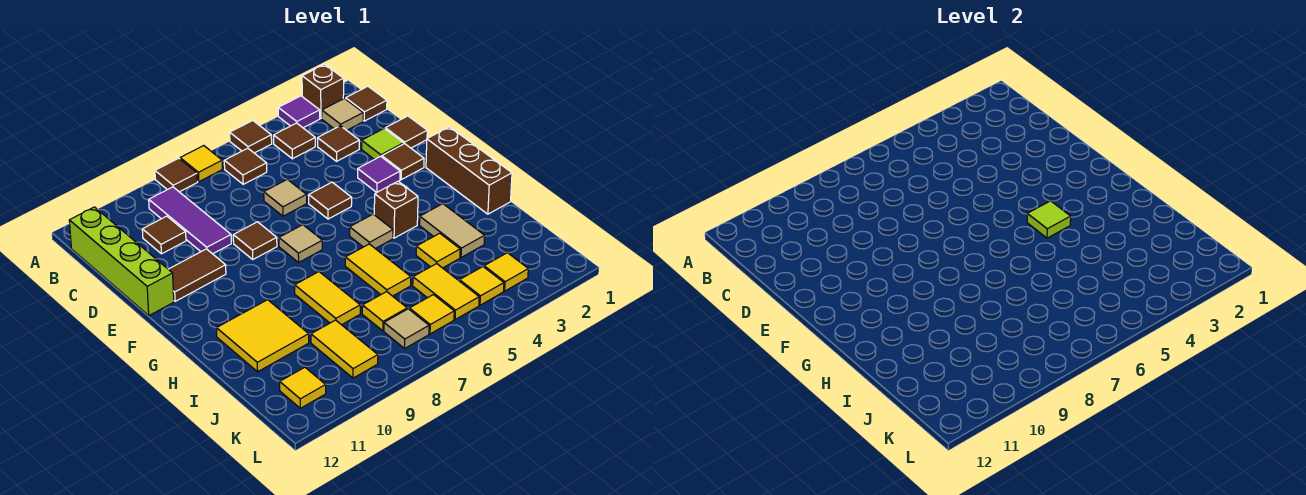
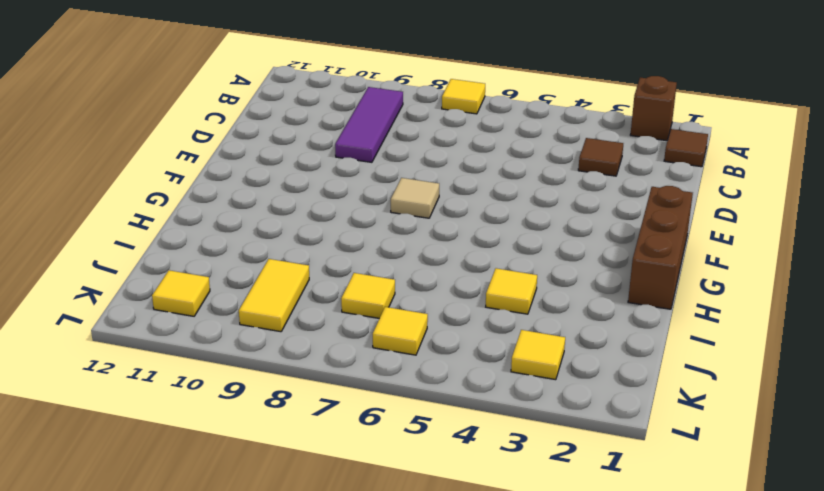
none -> purple 1x1 tile [278,96,320,128]
none -> brown 1x1 tile [230,121,272,153]
none -> brown 1x1 tile [155,158,198,192]
none -> tan 1x1 tile [322,98,363,130]

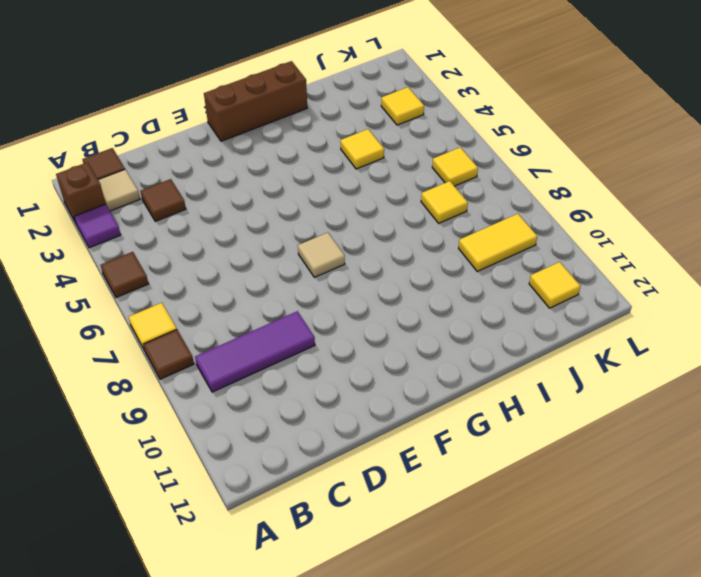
none -> brown 1x1 tile [274,123,315,159]
none -> brown 1x1 tile [224,148,267,184]
none -> lime 1x4 brick [69,207,174,315]
none -> brown 1x1 tile [142,216,186,254]

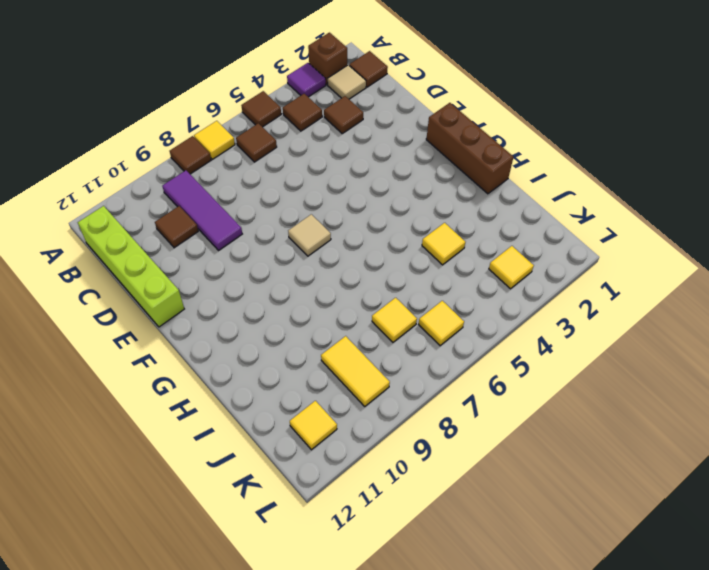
none -> brown 1x1 tile [385,116,427,148]
none -> lime 1x1 tile [361,128,404,160]
none -> tan 1x1 tile [264,179,307,216]
none -> brown 1x1 tile [382,144,424,180]

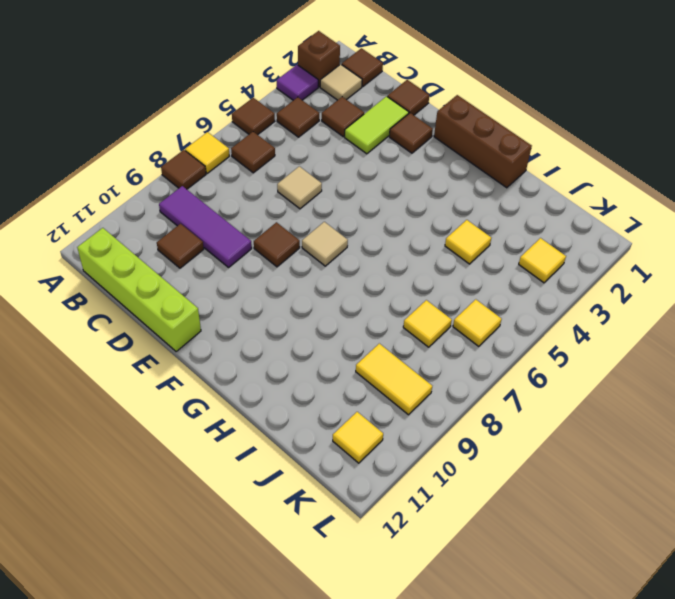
lime 1x2 tile [345,96,409,154] -> lime 1x1 tile [361,128,404,160]
none -> purple 1x1 tile [358,156,400,193]
none -> brown 1x1 tile [309,182,352,219]
none -> brown 1x2 tile [168,249,226,301]
none -> brown 1x1 brick [374,181,418,238]

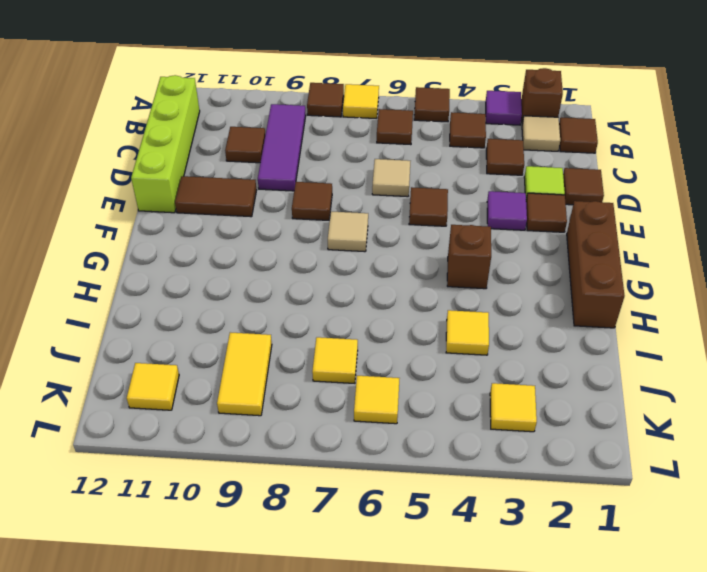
none -> tan 1x1 tile [350,214,393,249]
none -> tan 1x2 tile [420,204,485,257]
none -> yellow 1x2 tile [345,244,411,296]
none -> yellow 1x2 tile [295,272,360,325]

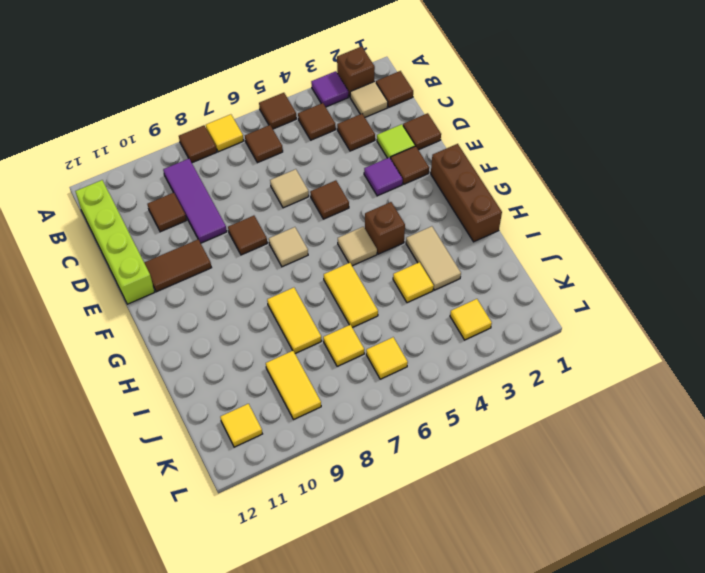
none -> yellow 2x2 tile [217,300,309,372]
none -> yellow 1x2 tile [413,264,479,320]
none -> yellow 1x1 tile [460,267,504,305]
none -> tan 1x1 tile [384,309,429,348]

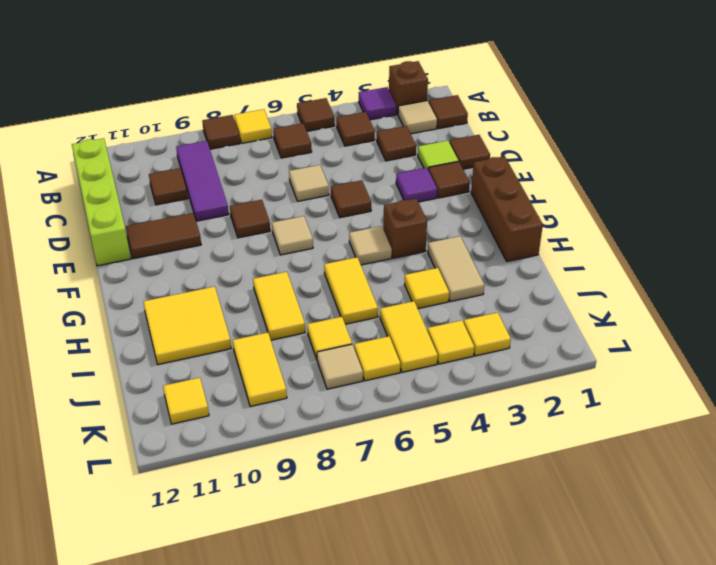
none -> lime 1x1 tile [1027,201,1071,238]

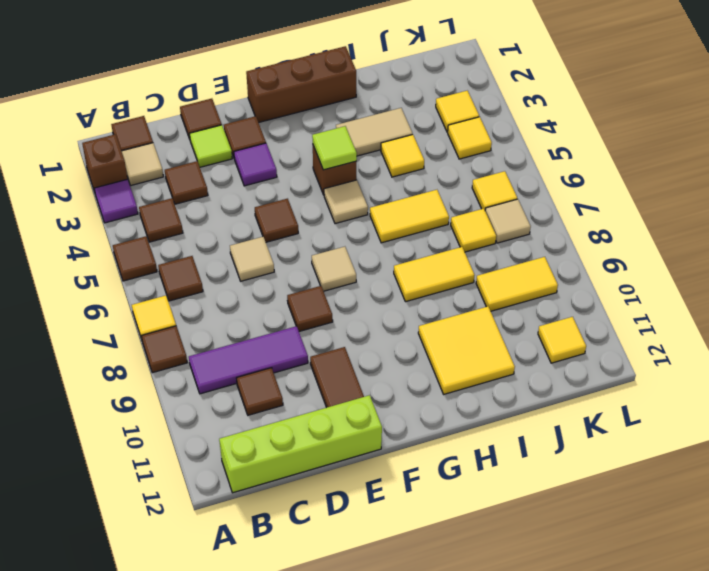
none -> yellow 1x2 tile [413,264,479,320]

